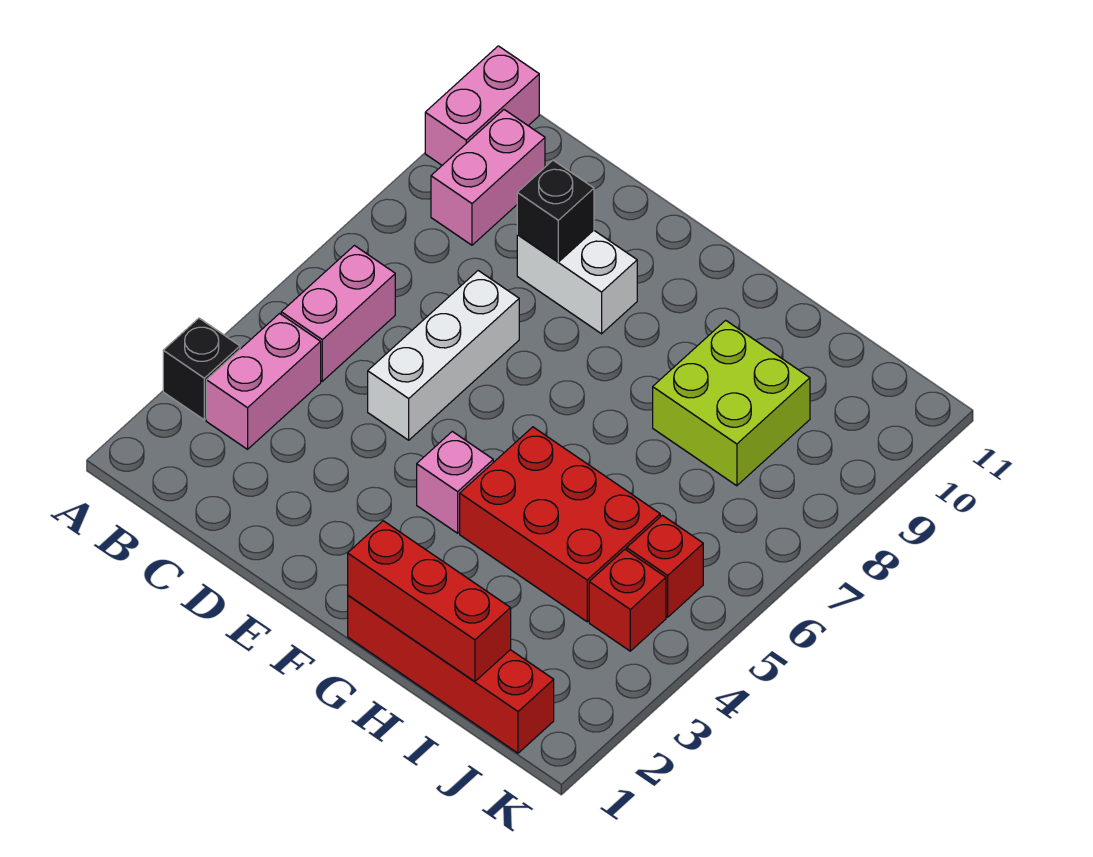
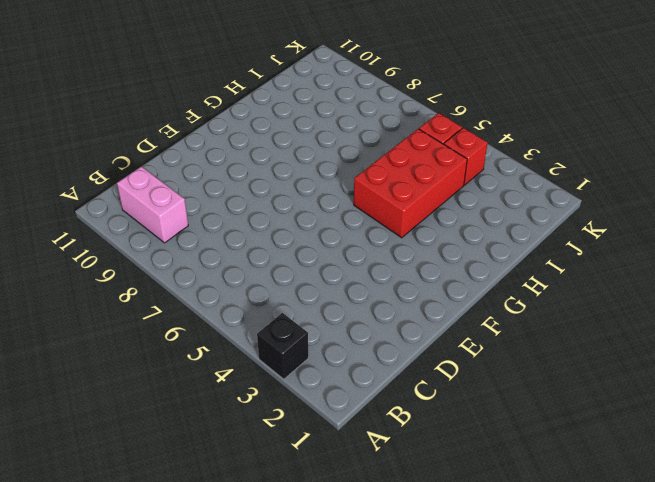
none -> pink 1x2 brick [425,46,539,165]
none -> pink 1x2 brick [206,314,321,449]
none -> pink 1x2 brick [281,246,395,381]

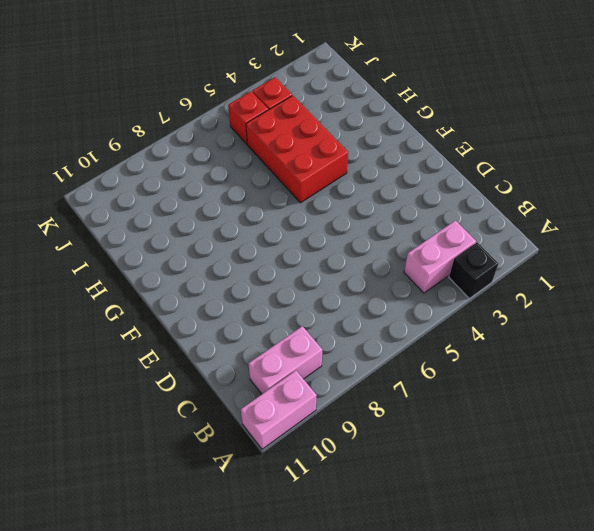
none -> pink 1x2 brick [281,246,395,381]
none -> white 1x3 brick [368,271,519,440]
none -> white 1x2 brick [517,230,637,334]

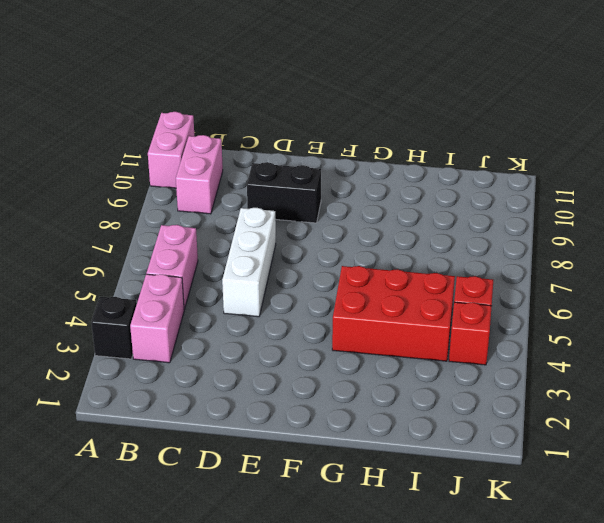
black 1x2 brick [247,162,321,223] -> white 1x2 brick [517,230,637,334]
none -> pink 1x1 brick [417,431,493,533]
none -> red 1x4 brick [348,595,554,753]
none -> lime 2x2 brick [653,320,810,486]

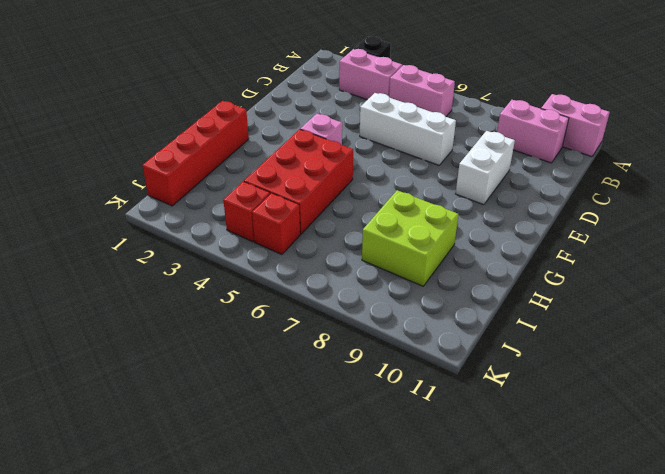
none -> black 1x1 brick [517,160,594,262]
none -> red 1x3 brick [348,521,511,681]

